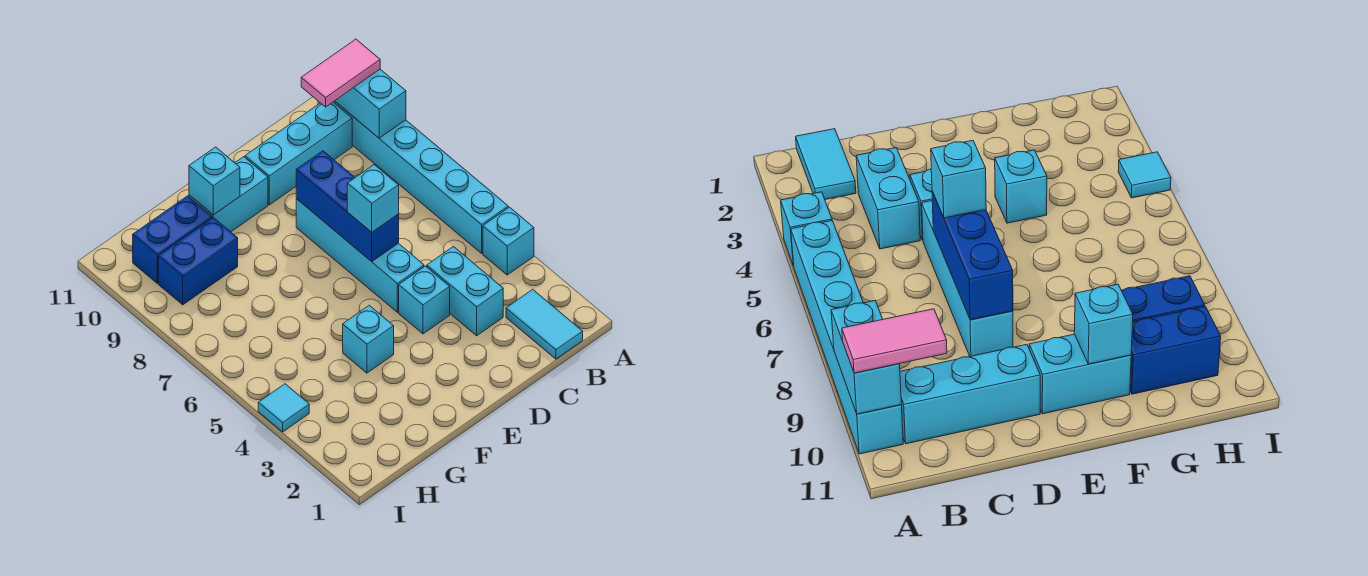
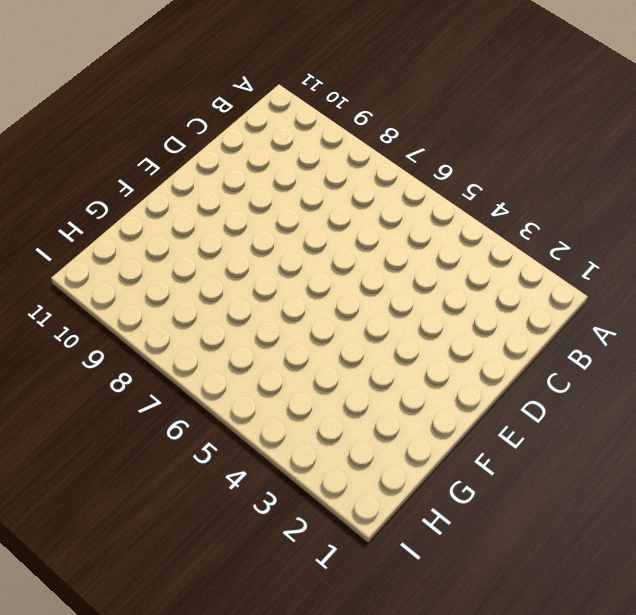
none -> cyan 1x1 brick [483,207,534,275]
none -> cyan 1x6 brick [334,101,508,253]
none -> cyan 1x2 tile [506,289,583,359]

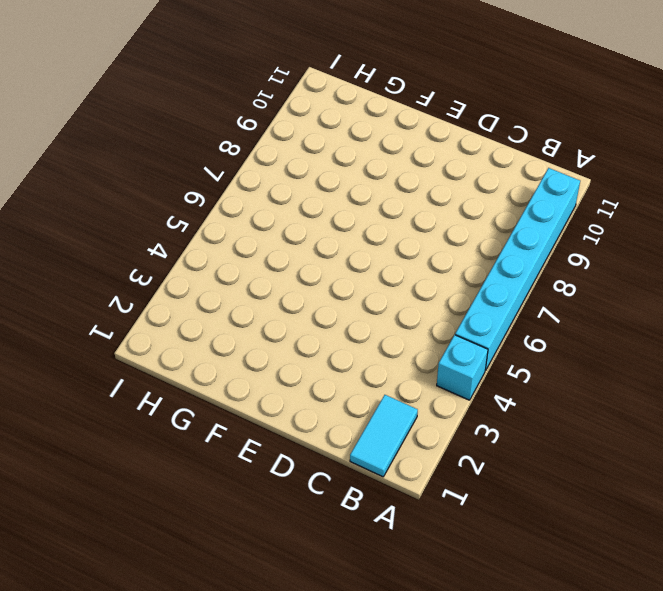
none -> cyan 1x3 brick [245,102,352,205]
none -> cyan 1x2 brick [427,247,503,336]
none -> cyan 1x1 brick [399,266,450,334]

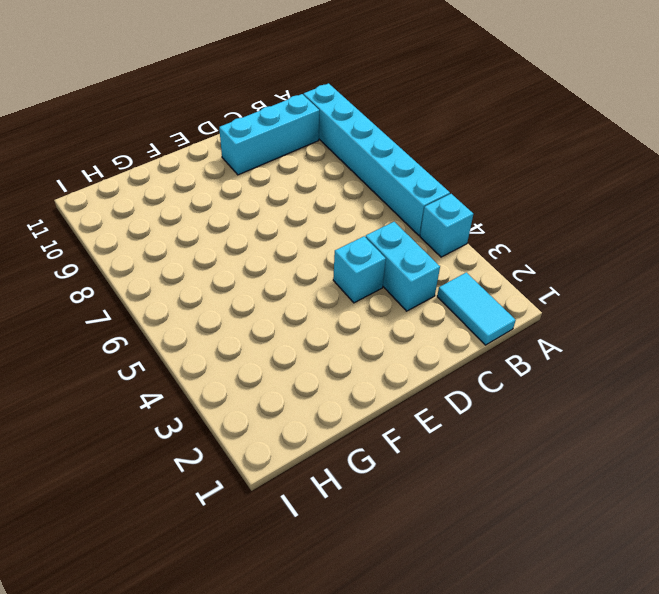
none -> cyan 1x4 brick [296,199,424,312]
none -> cyan 1x2 brick [189,157,268,232]
none -> cyan 1x1 brick [343,305,394,373]

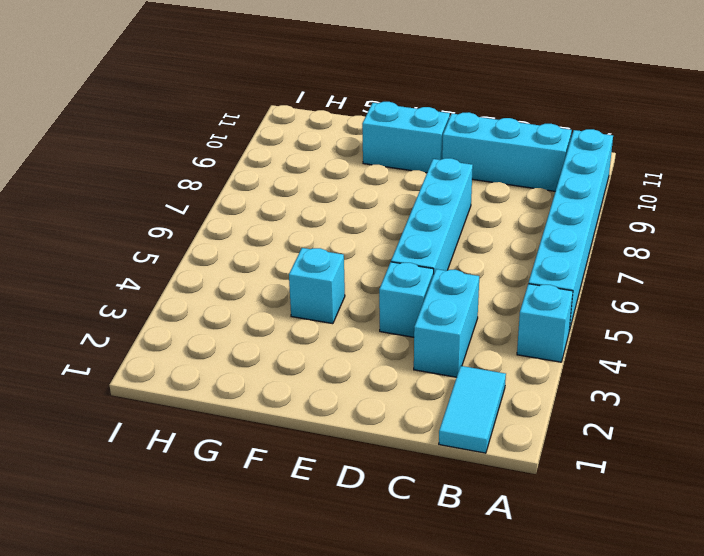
none -> blue 1x2 brick [158,218,238,305]
none -> blue 1x2 brick [133,196,212,283]
none -> cyan 1x1 tile [258,384,309,432]

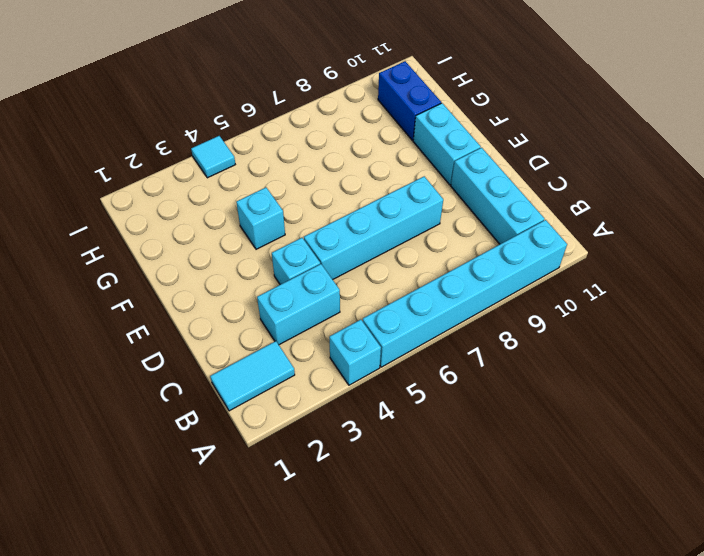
none -> blue 1x2 brick [158,218,238,305]
none -> cyan 1x2 brick [335,69,406,138]
none -> blue 1x3 brick [296,151,399,262]

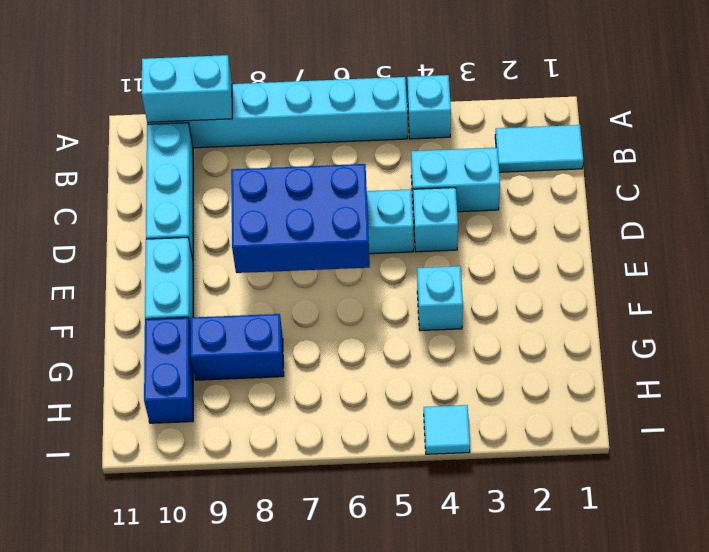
blue 2x3 brick [231,164,370,273] -> blue 1x3 brick [296,151,399,262]
blue 1x2 brick [191,314,284,380] -> blue 1x2 brick turned to [158,218,238,305]
none -> cyan 1x1 brick [189,147,240,215]
none -> pink 1x2 tile [301,39,380,107]
none -> cyan 1x1 brick [347,165,399,232]

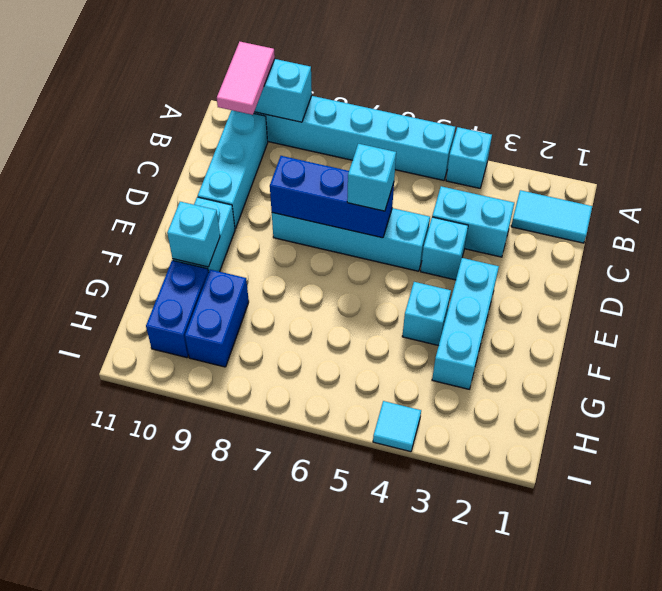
cyan 1x3 brick [432,258,499,389] -> none

